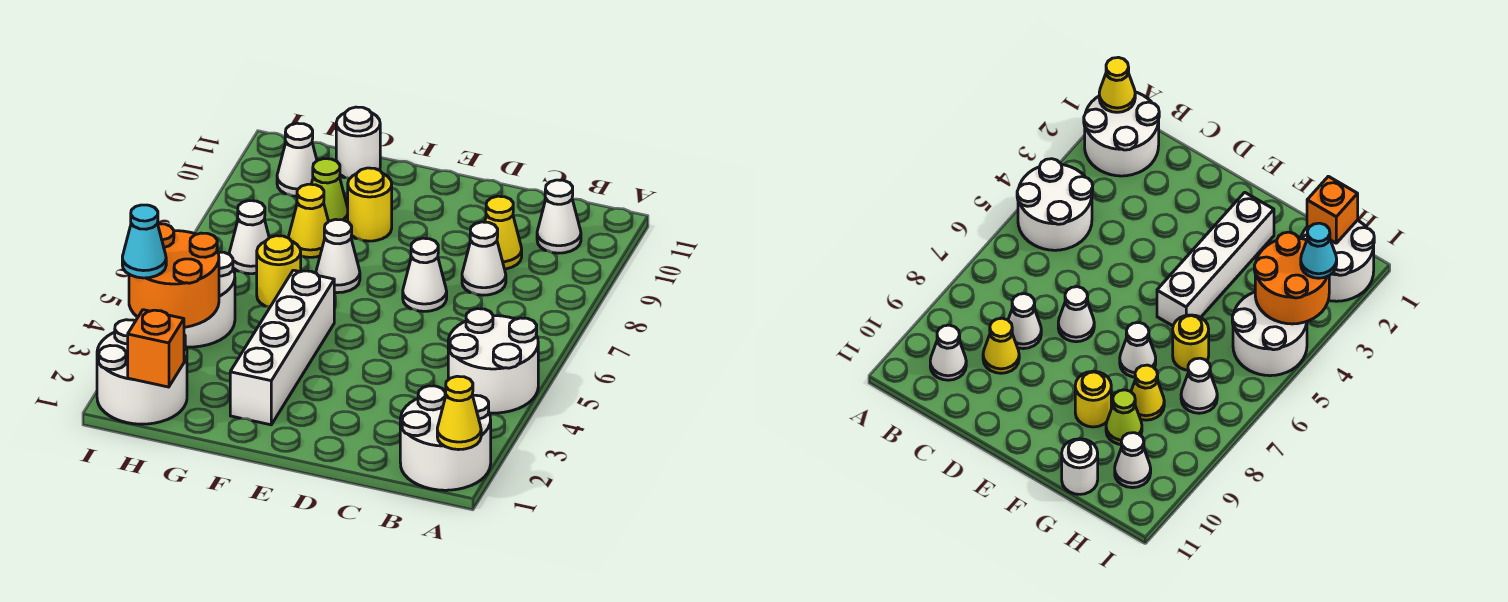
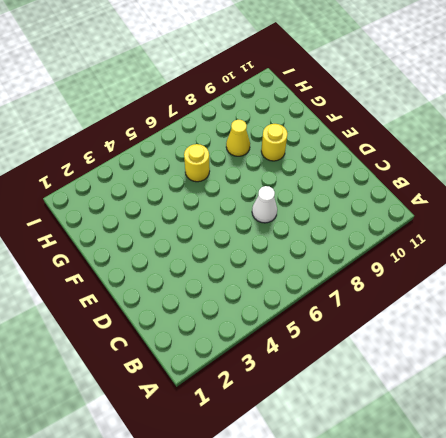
none -> white 2x2 round brick [400,386,491,490]
none -> white 2x2 round brick [448,309,538,413]
none -> white 1x1 cone [537,180,581,253]

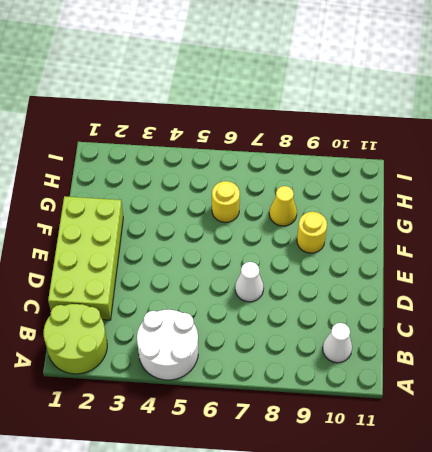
lime 2x2 round brick [43,304,107,374] -> white 2x2 round brick [400,386,491,490]
lime 2x4 brick [48,196,123,320] -> white 1x4 brick [230,270,334,425]
none -> white 1x1 cone [462,222,506,295]
none -> yellow 1x1 cone [485,196,522,269]
none -> white 1x1 cone [316,219,360,293]

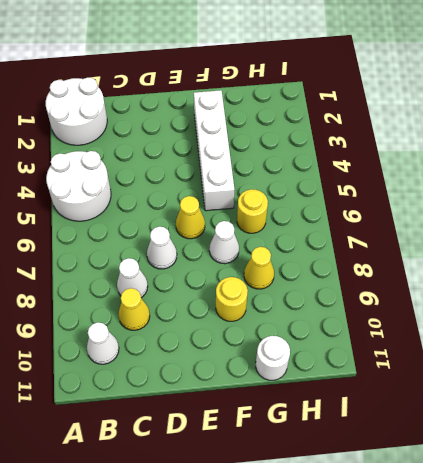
yellow 1x1 cone [176,196,205,239] -> yellow 1x1 cone moved to [437,376,481,450]
none -> lime 1x1 cone [312,159,348,222]
none -> white 2x2 round brick [97,320,187,424]
none -> white 2x2 round brick [184,252,235,347]

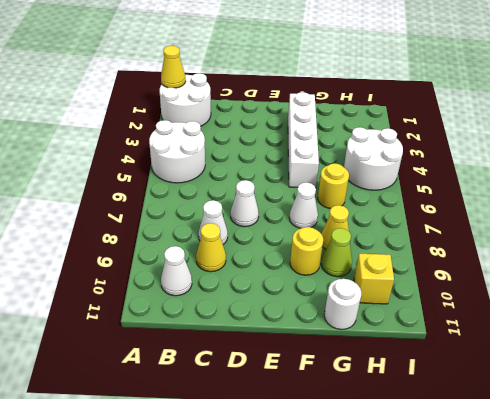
yellow 1x1 brick [354,254,394,304] -> white 1x1 cone [277,123,317,196]
none -> white 2x2 round brick [97,320,187,424]
none -> white 1x1 cone [229,201,269,274]
none -> orange 1x1 brick [128,310,184,387]

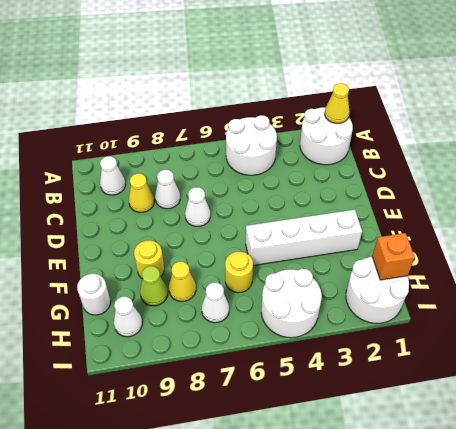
none -> white 1x1 cone [316,219,360,293]
none -> orange 2x2 round brick [129,224,219,327]
none -> cyan 1x1 cone [122,205,166,278]

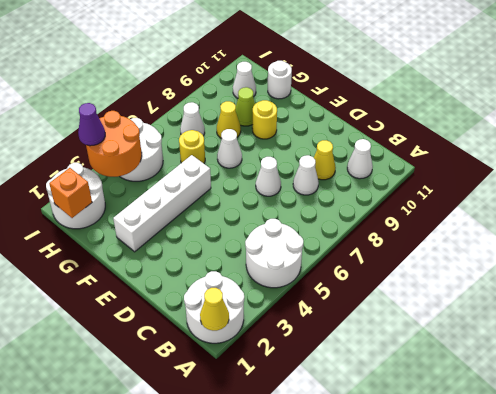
purple 1x1 cone [78,103,105,146] -> cyan 1x1 cone [122,205,166,278]

